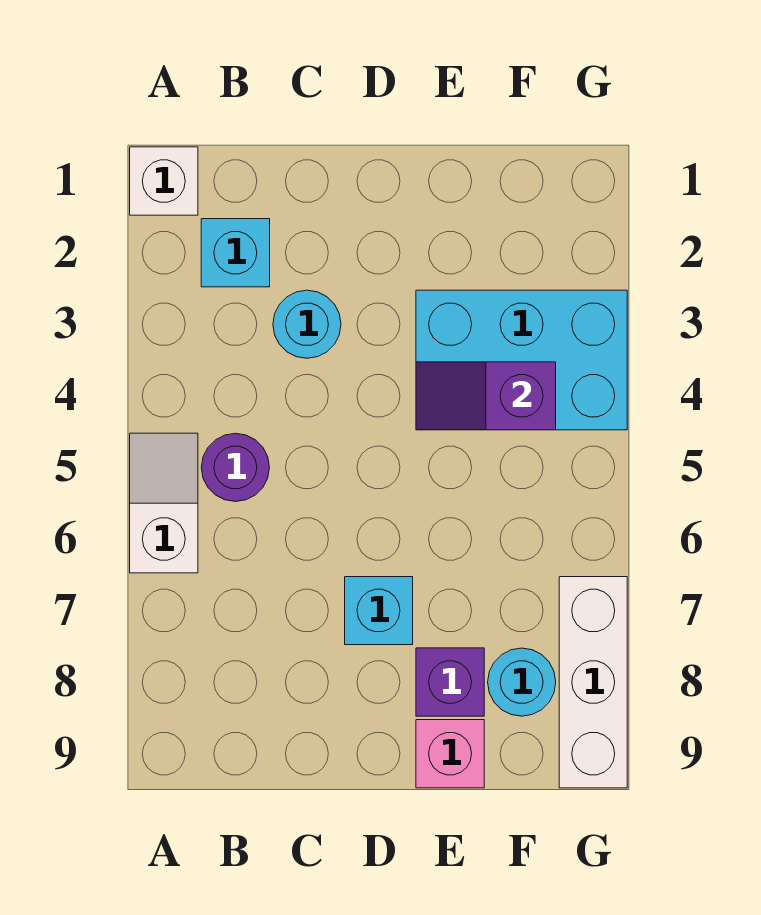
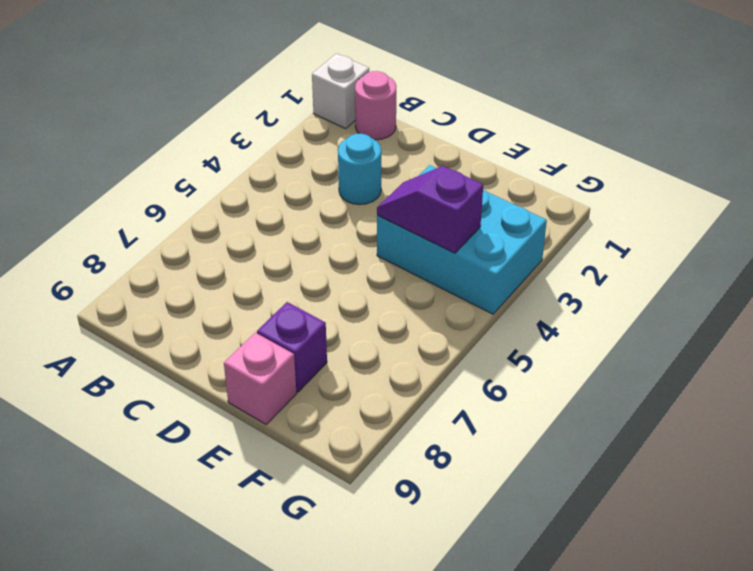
pink 1x1 round brick [355,71,397,140] -> none
none -> white 1x2 slope [130,433,198,573]
none -> cyan 1x1 brick [201,219,270,287]
none -> purple 1x1 round brick [201,433,269,502]

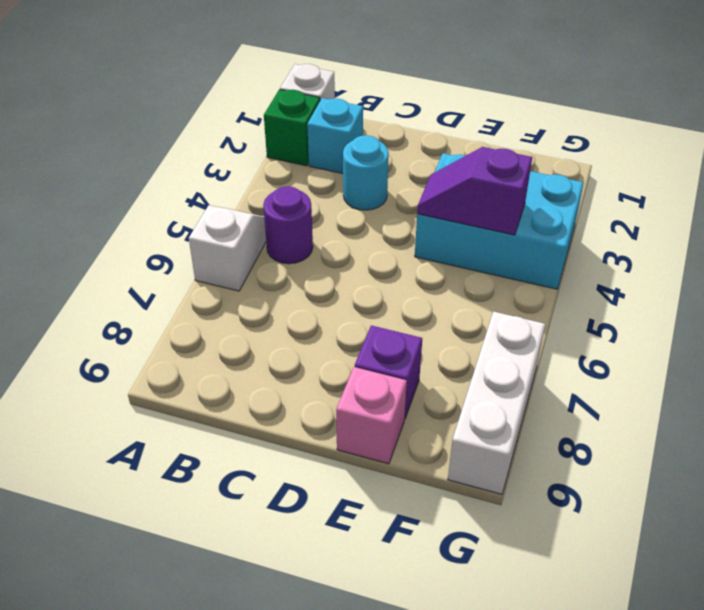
green 1x1 brick [264,89,320,166] -> none
none -> cyan 1x1 brick [345,577,413,645]
none -> cyan 1x1 round brick [488,648,556,716]

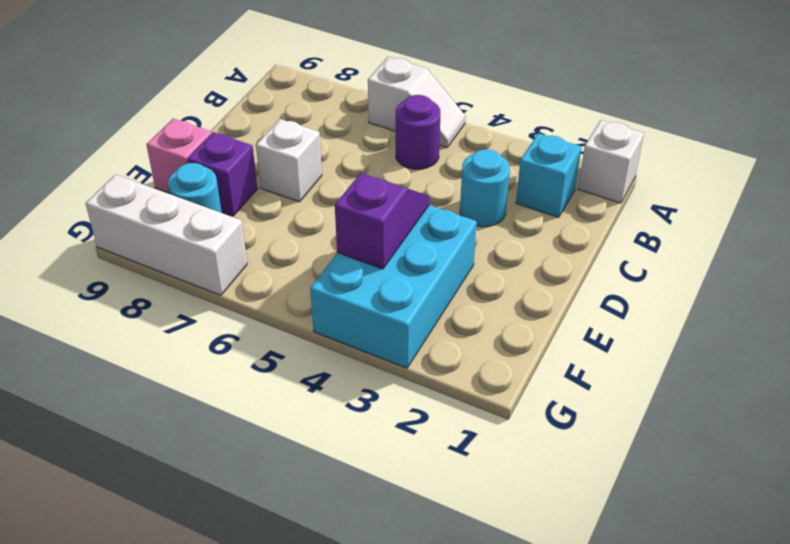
white 1x1 brick [256,119,322,202] -> cyan 1x1 brick [345,577,413,645]

